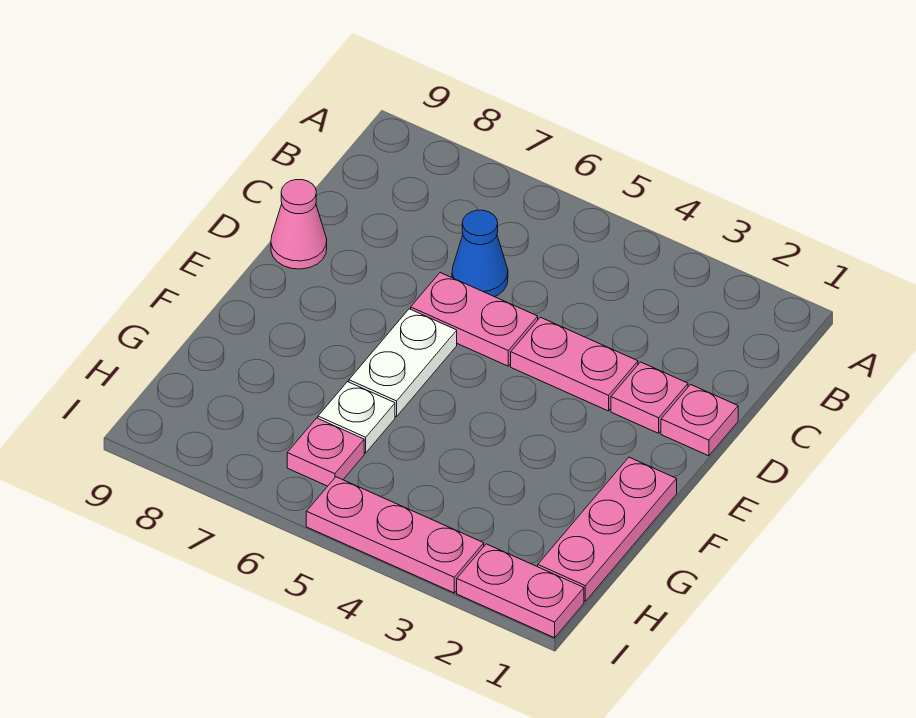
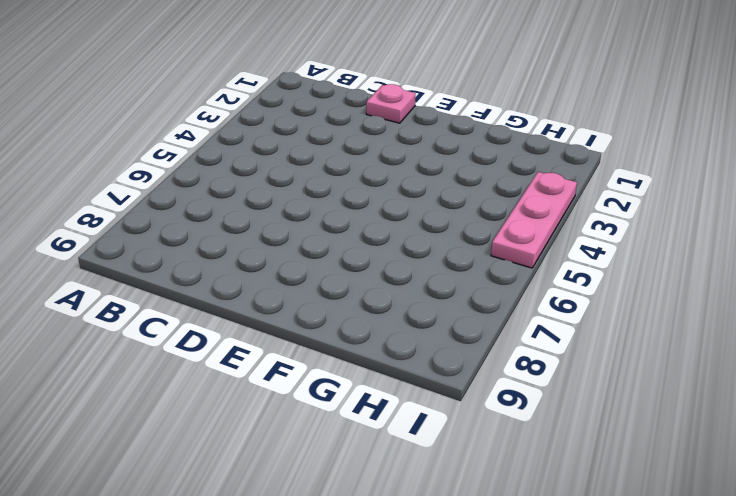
none -> blue 1x1 cone [452,210,508,297]
none -> pink 1x1 plate [611,362,688,433]
none -> pink 1x2 plate [511,317,638,411]

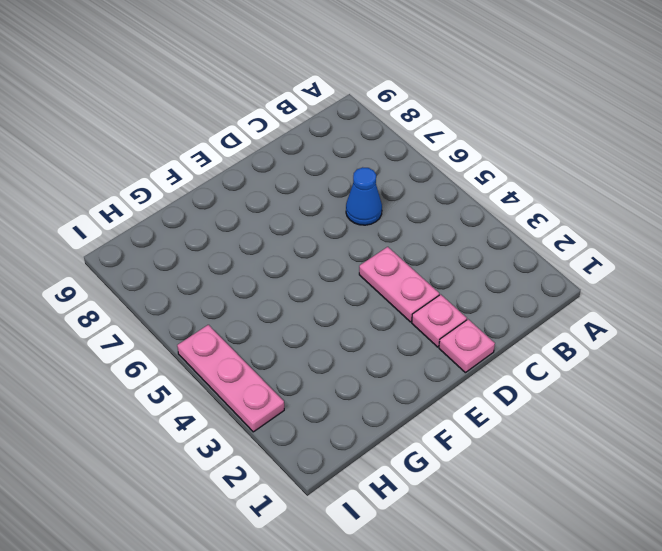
none -> pink 1x2 plate [411,273,538,366]
none -> pink 1x1 cone [271,180,327,269]
none -> white 1x2 plate [349,309,457,417]

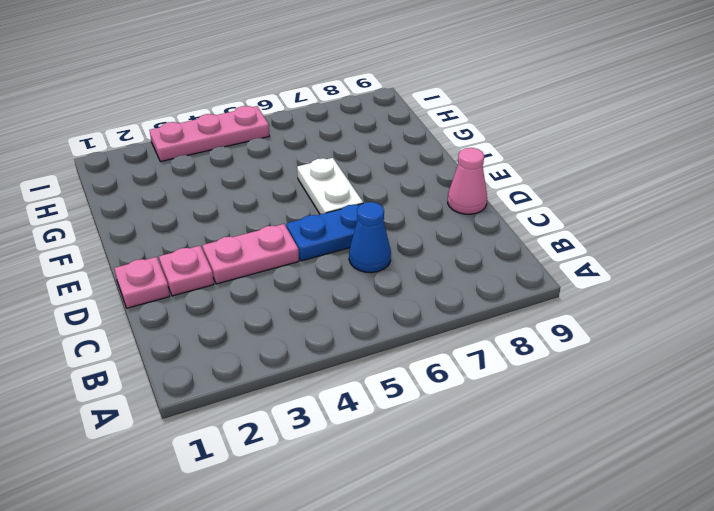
blue 1x2 plate [286,204,361,261] -> pink 1x2 plate [411,273,538,366]
none -> pink 1x3 plate [538,457,677,601]
none -> white 1x1 plate [318,382,395,453]
none -> pink 1x1 plate [287,418,364,486]

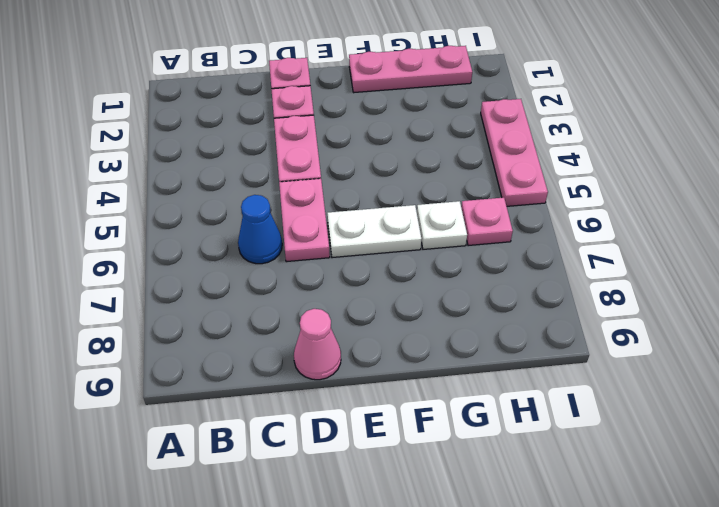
none -> pink 1x2 plate [457,544,584,638]

